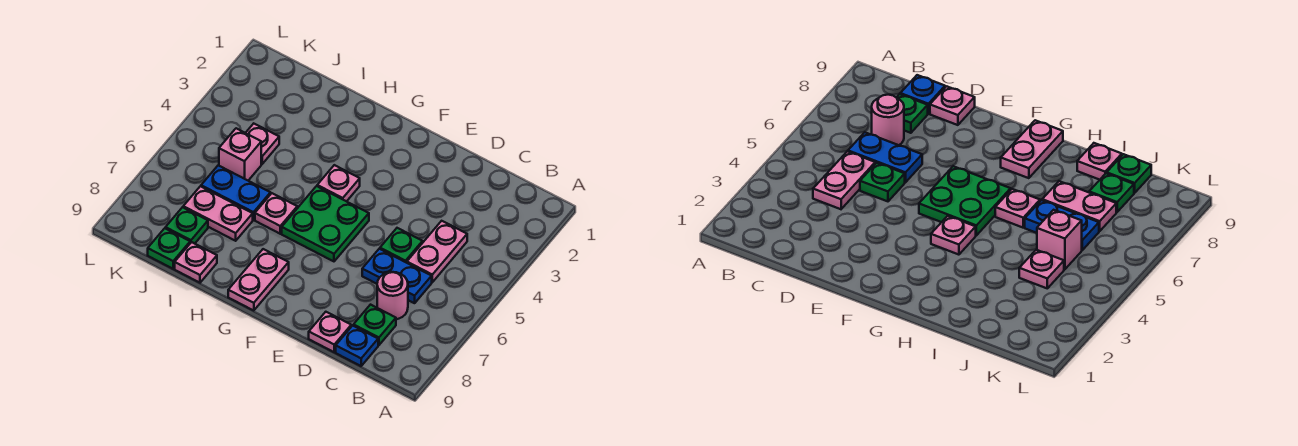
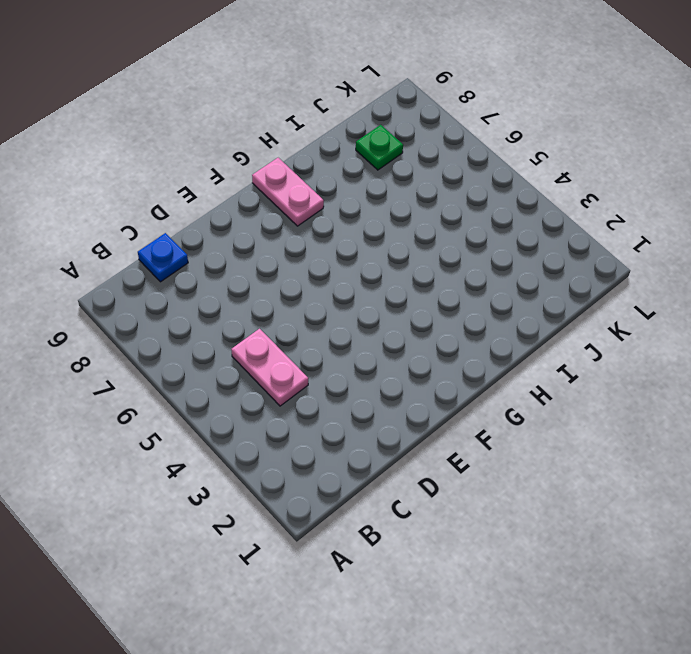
none -> blue 1x2 plate [362,249,432,303]
none -> pink 1x1 round brick [377,272,408,319]
none -> green 1x1 plate [353,305,396,345]

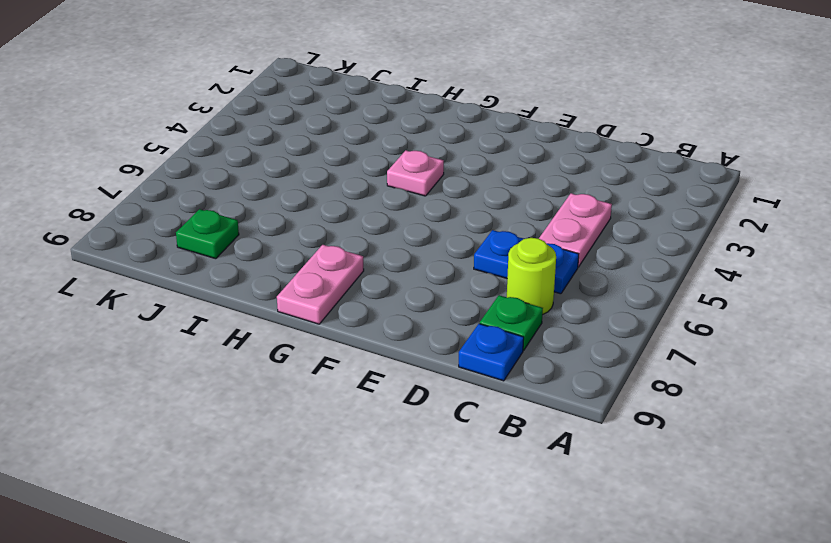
lime 1x1 round brick [507,238,556,314] -> pink 1x1 round brick [377,272,408,319]
none -> green 1x1 plate [380,228,423,263]
none -> pink 1x1 plate [309,312,351,352]
none -> green 2x2 plate [282,186,369,261]

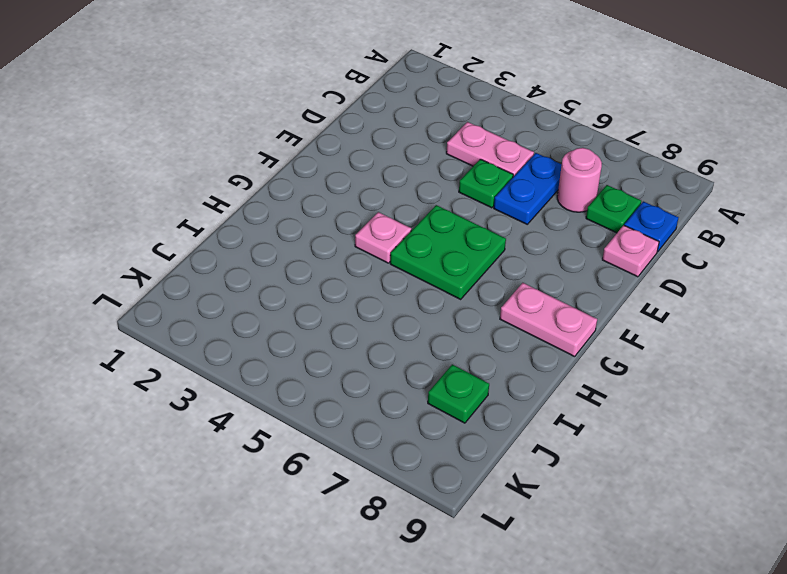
none -> pink 1x1 plate [255,193,297,234]
none -> blue 1x2 plate [201,165,270,220]
none -> pink 1x2 plate [183,186,253,241]

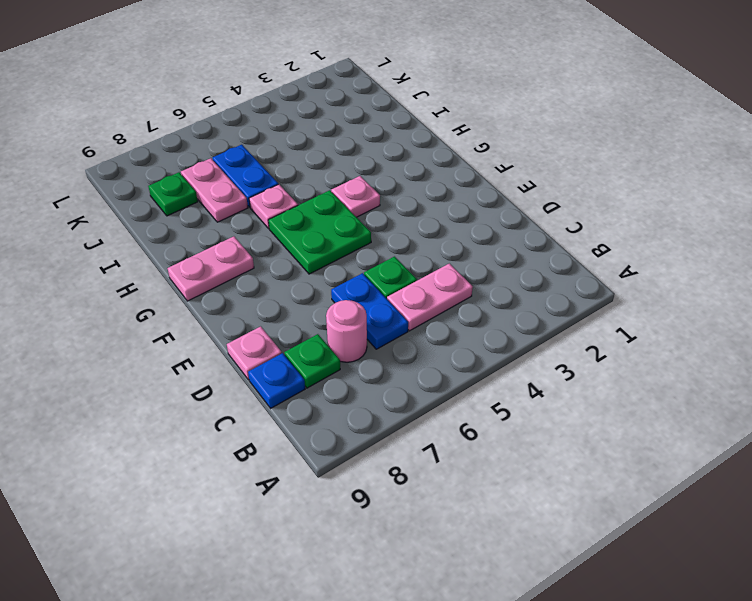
none -> pink 1x1 plate [175,242,217,283]
none -> pink 1x1 plate [246,124,279,164]
none -> pink 1x1 brick [219,128,261,181]

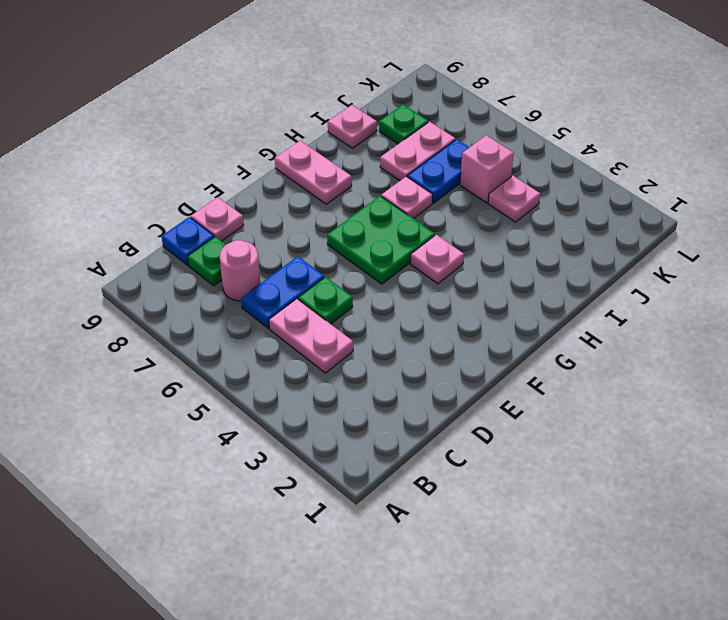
none -> green 1x1 plate [148,228,190,269]

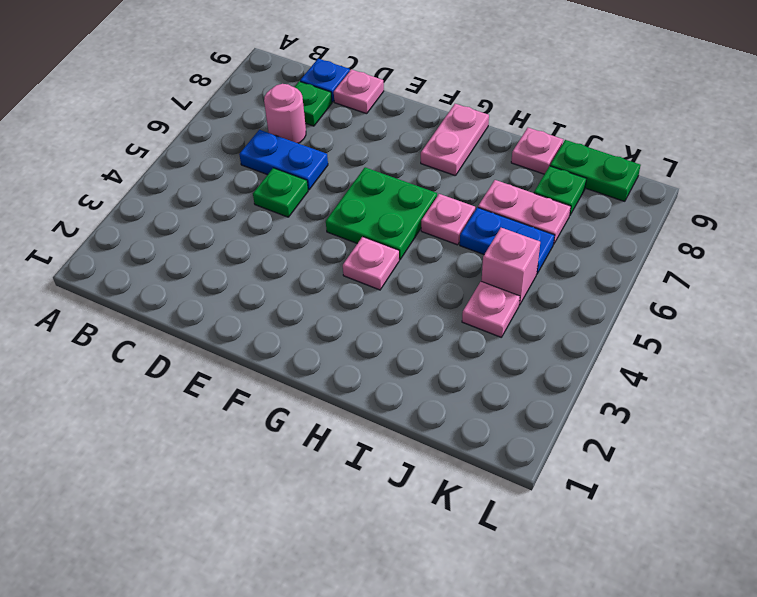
green 1x2 plate [550,140,641,201] -> green 1x1 plate [148,228,190,269]
none -> pink 1x2 plate [407,221,467,282]

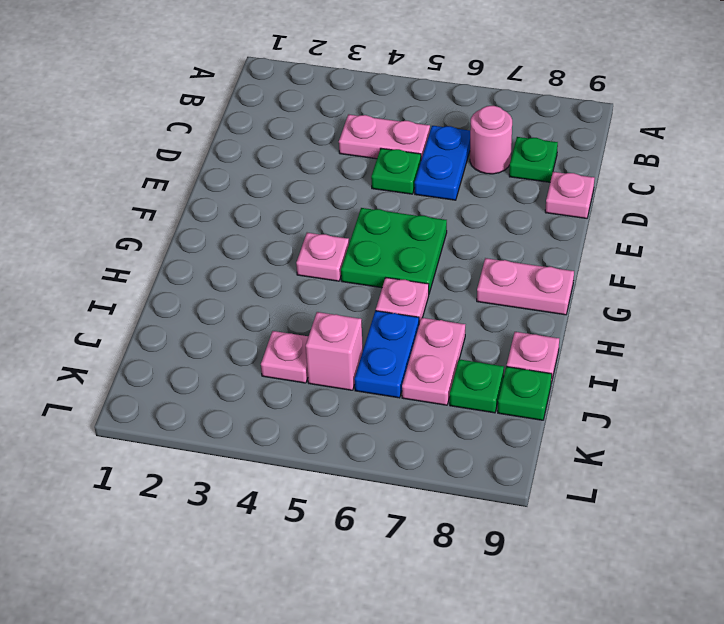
none -> blue 1x1 plate [336,326,378,366]

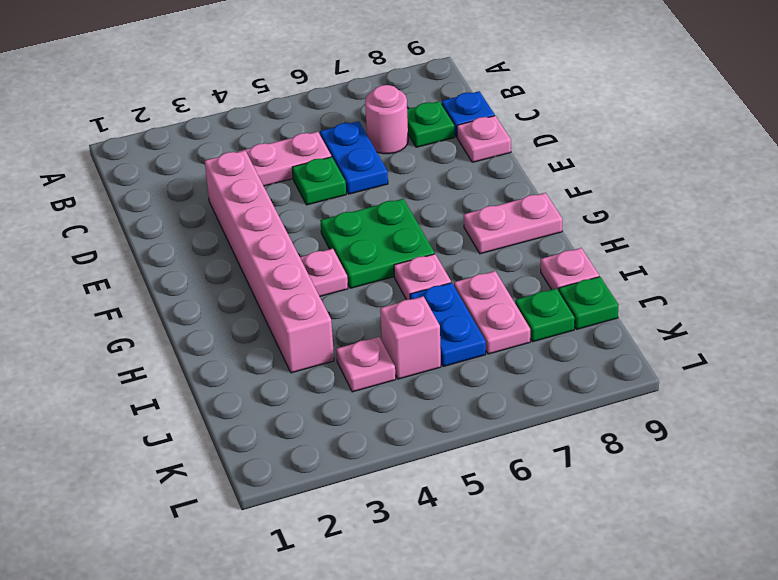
pink 1x6 brick [205,151,334,373] -> none

